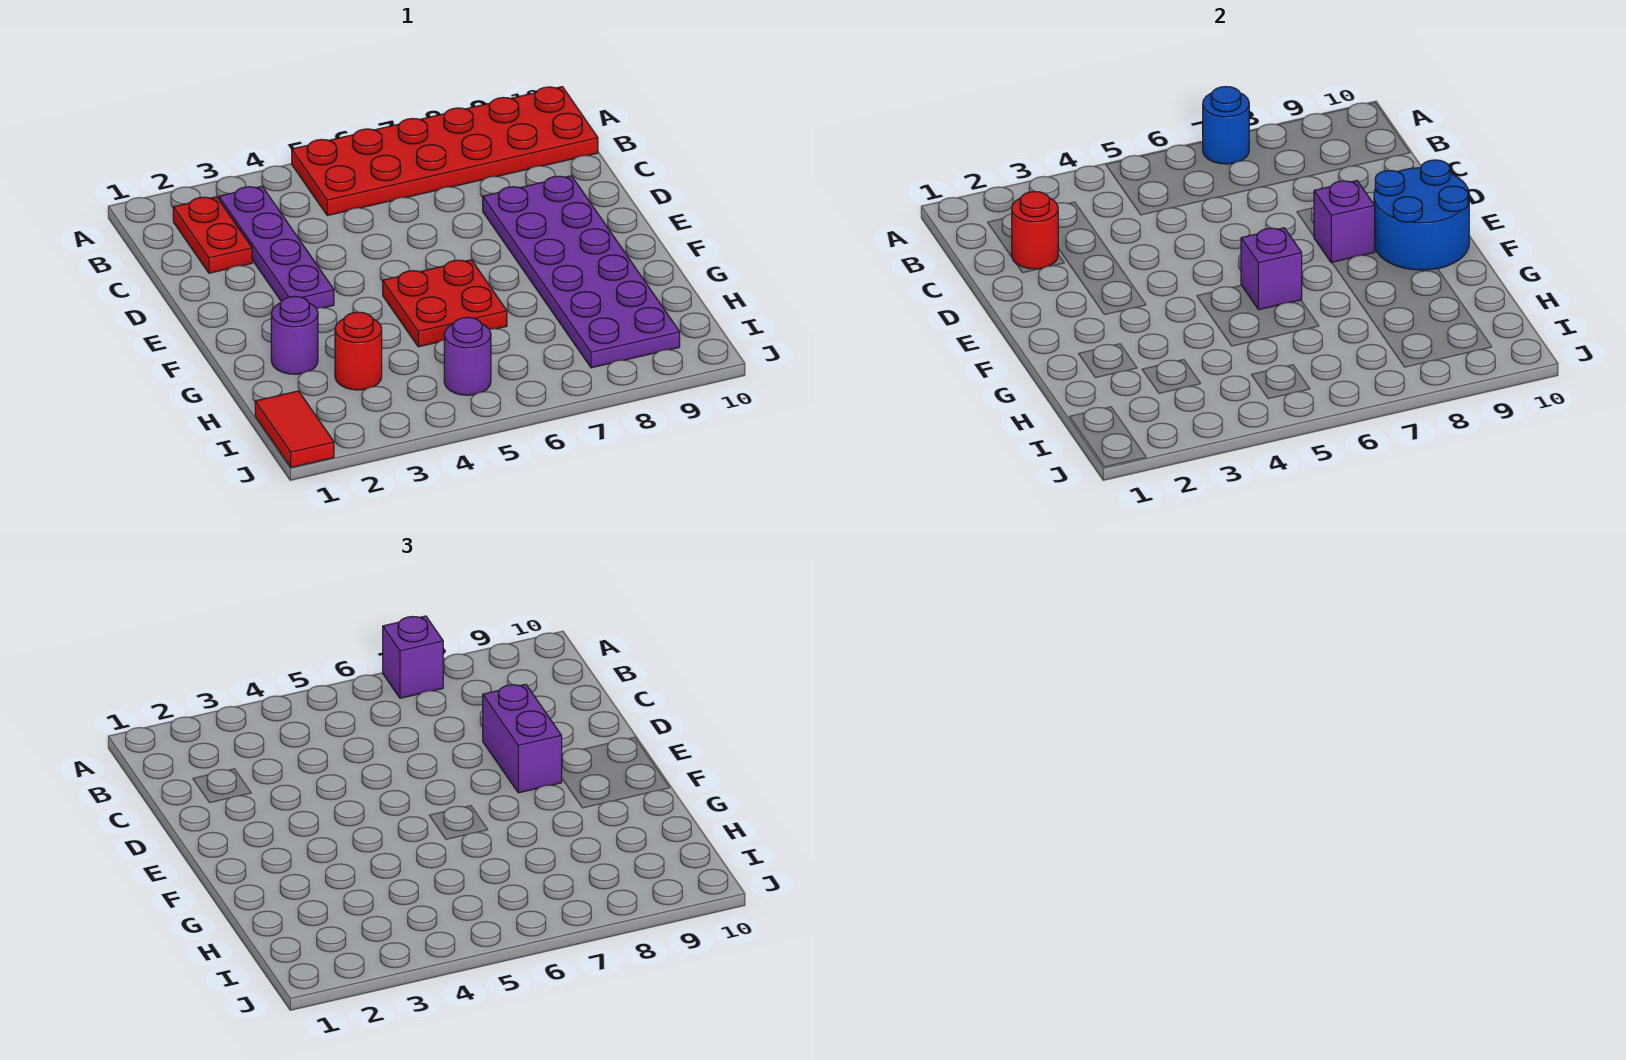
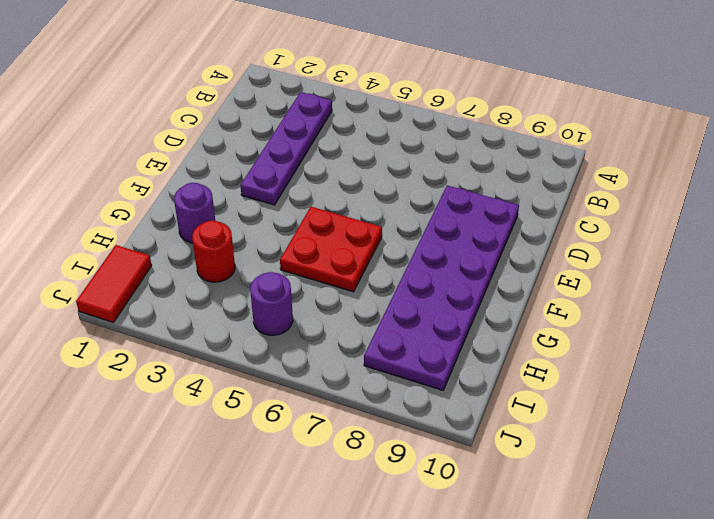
none -> red 2x6 plate [292,87,598,216]
none -> red 1x2 plate [173,197,252,273]
none -> blue 1x1 round brick [1203,86,1249,164]

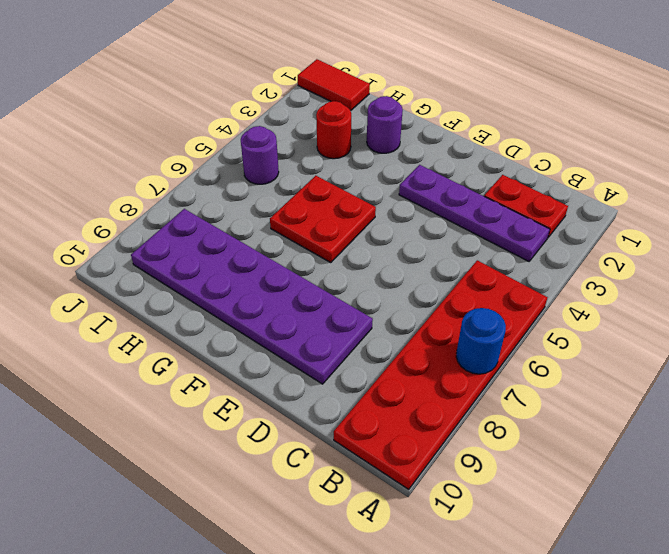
none -> red 1x1 round brick [1012,191,1058,269]
none -> purple 1x1 brick [1314,181,1375,263]
none -> blue 2x2 round brick [1374,160,1469,270]

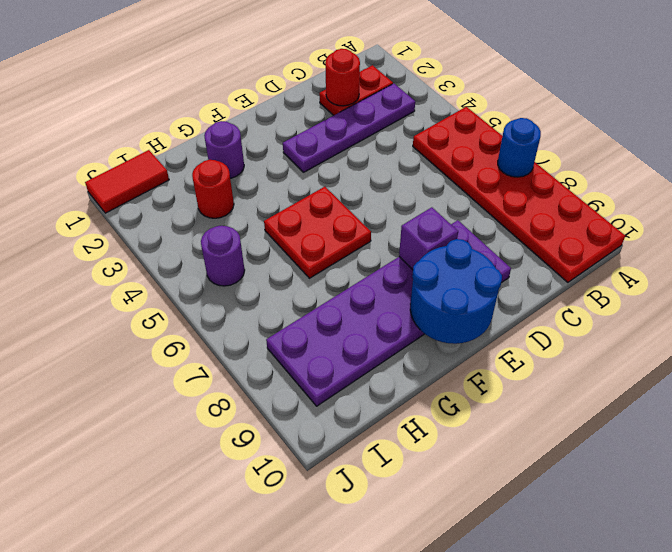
none -> purple 1x1 brick [1241,228,1302,310]
none -> purple 1x1 brick [383,616,443,698]
none -> purple 1x2 brick [483,684,562,793]

